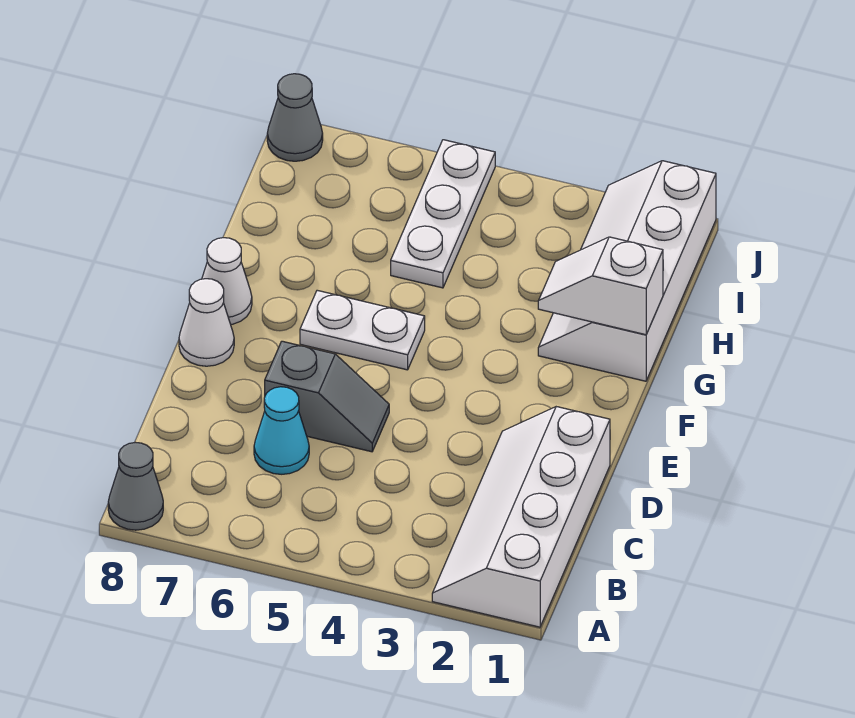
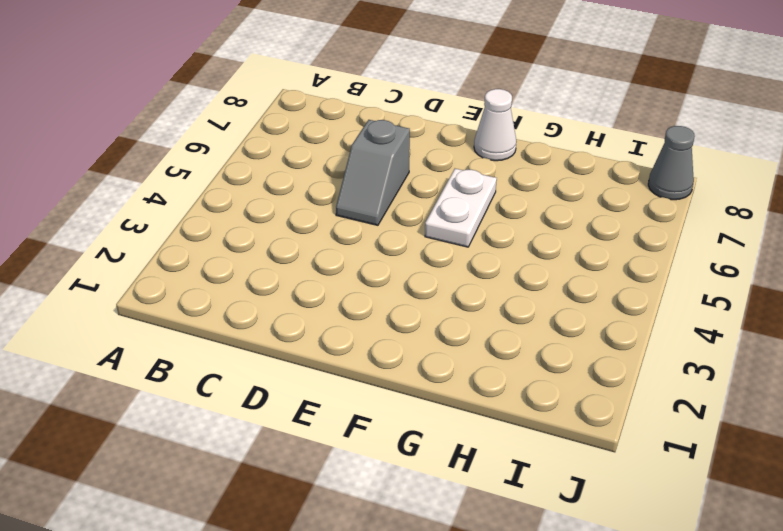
none -> white 2x4 slope [432,407,610,627]
none -> grey 1x1 cone [108,442,163,530]

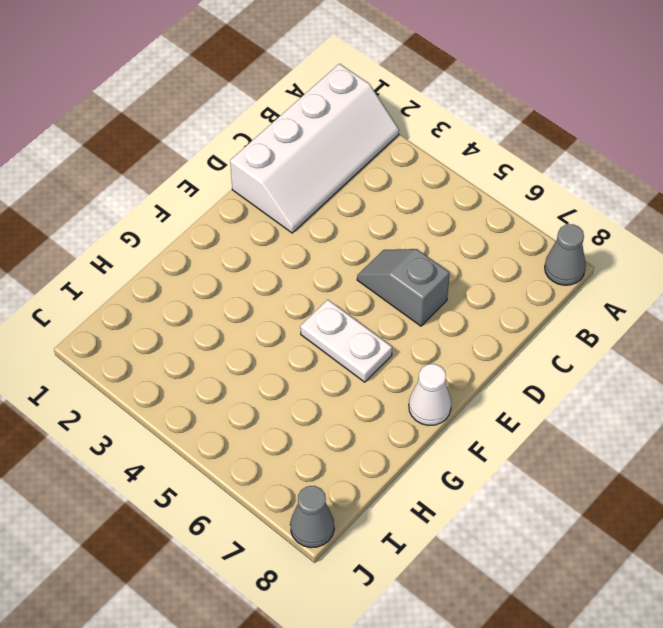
none -> cyan 1x1 cone [254,387,309,474]
none -> white 1x1 cone [179,279,234,366]

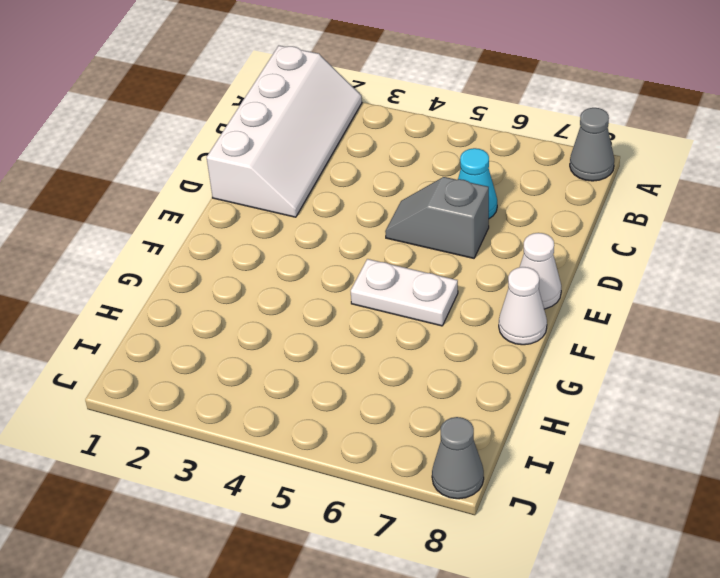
none -> white 2x4 slope [538,161,716,381]
none -> white 1x3 plate [391,140,495,288]

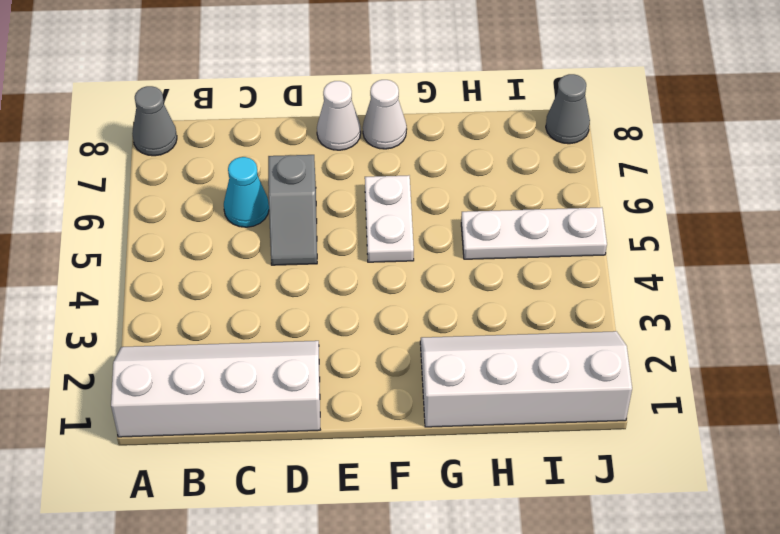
none -> white 1x2 slope [538,237,663,335]

